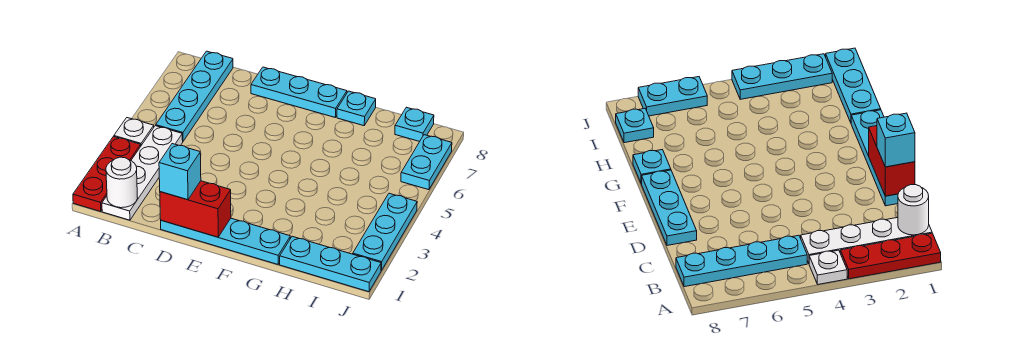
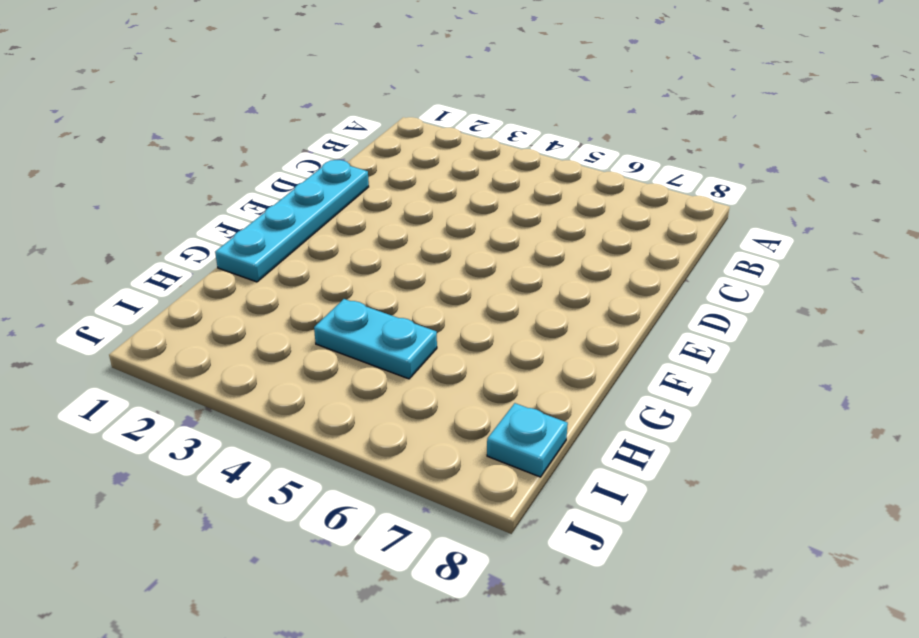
cyan 1x2 plate [314,299,437,379] -> cyan 1x2 plate moved to [401,135,452,190]
none -> red 1x3 plate [73,137,141,212]
none -> white 1x1 plate [114,118,154,145]
none -> white 1x4 plate [102,126,183,220]

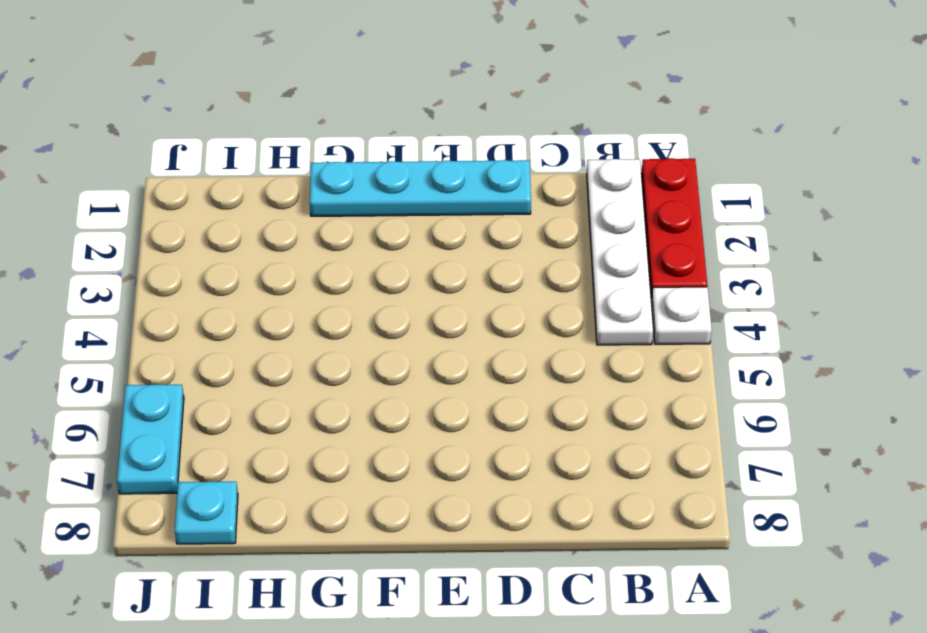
none -> cyan 1x4 plate [156,51,233,141]
none -> cyan 1x3 plate [251,67,347,117]
none -> cyan 1x1 plate [337,91,376,126]

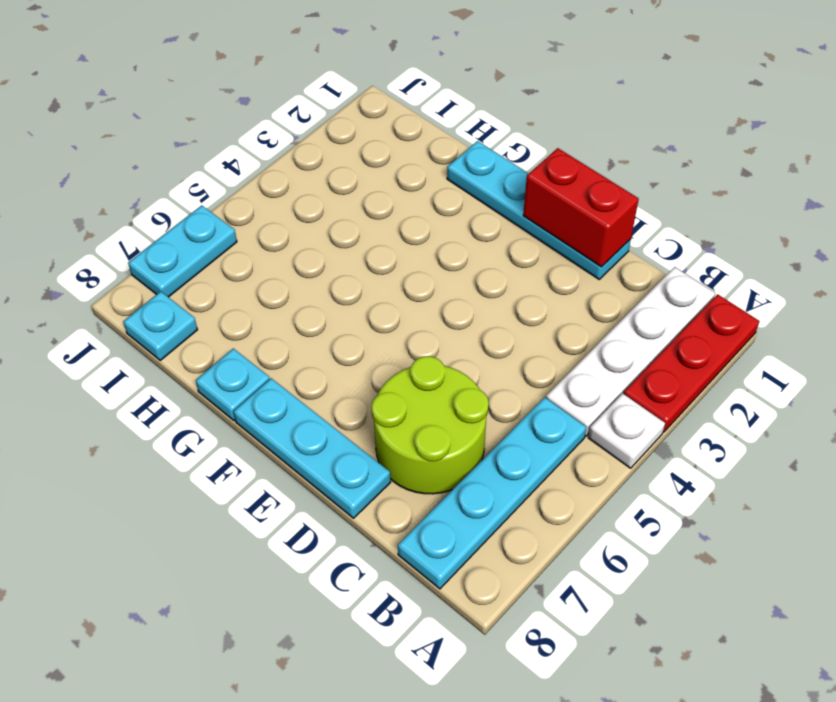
lime 2x2 round brick [371,356,489,494] -> none
none -> cyan 1x3 plate [280,236,381,292]
none -> cyan 1x3 plate [353,193,417,271]
none -> white 1x1 round brick [106,157,137,208]

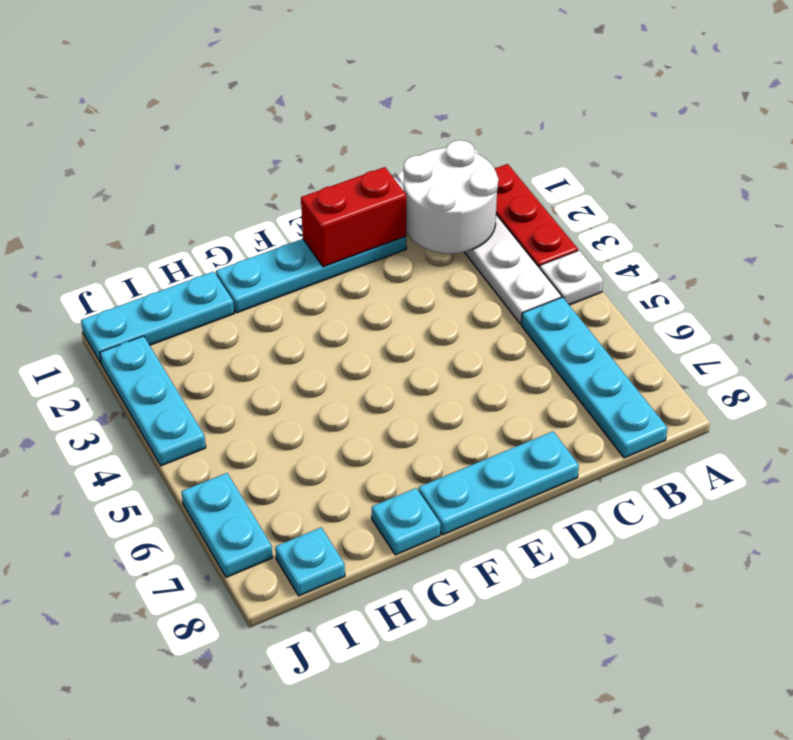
white 2x2 round brick [404,140,498,254] -> white 1x1 round brick [106,157,137,208]
none -> cyan 1x1 brick [159,144,201,200]

